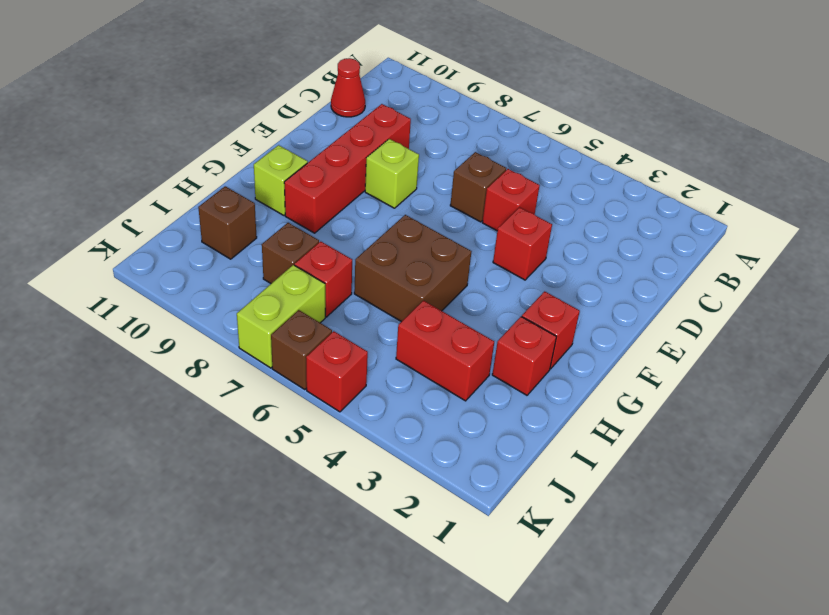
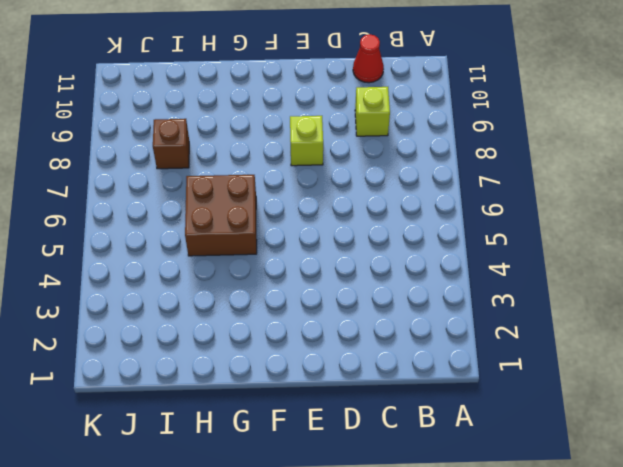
lime 1x1 brick [355,87,390,136] -> lime 1x1 brick moved to [254,145,308,215]
none -> red 1x1 brick [482,169,540,231]
none -> brown 1x1 brick [450,152,506,222]
none -> red 1x4 brick [284,104,411,233]

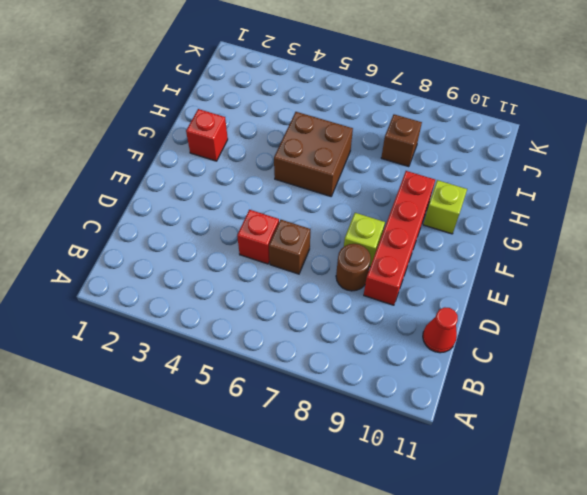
brown 1x1 round brick [336,244,371,291] -> none
none -> red 1x1 brick [493,207,552,280]
none -> red 1x1 brick [492,317,557,395]
none -> red 1x2 brick [396,301,494,401]

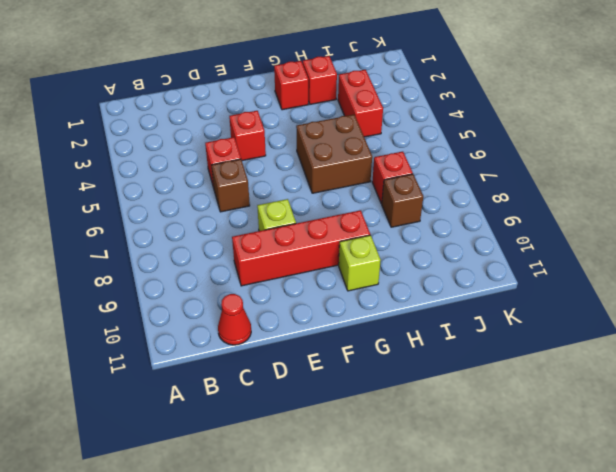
none -> brown 1x1 brick [198,186,257,259]
none -> lime 1x2 brick [237,265,325,368]
none -> red 1x1 brick [306,331,368,412]

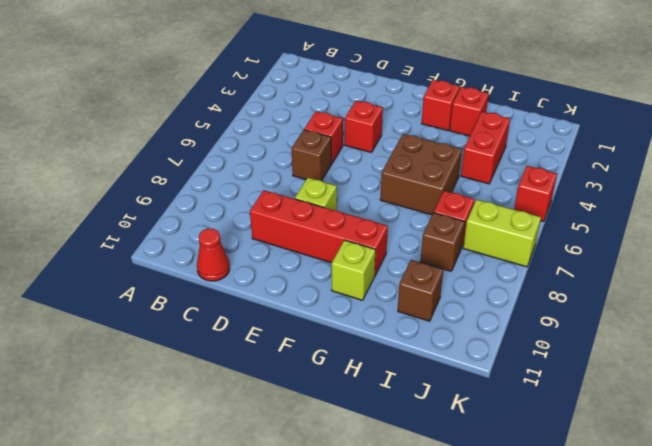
none -> brown 1x1 brick [271,310,332,390]

